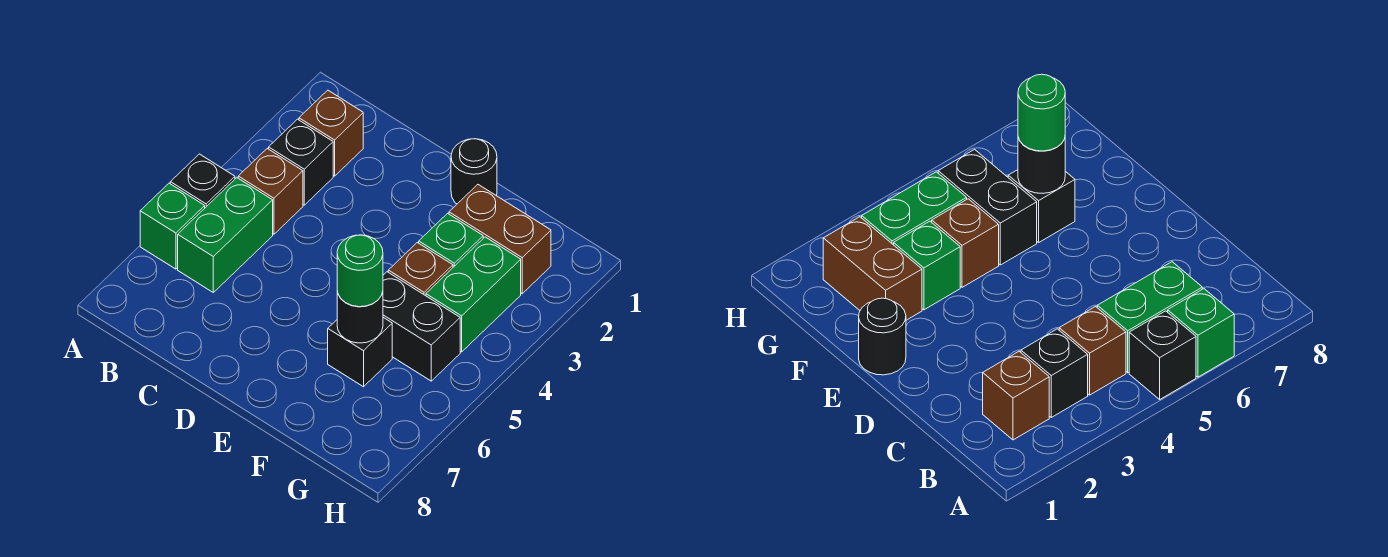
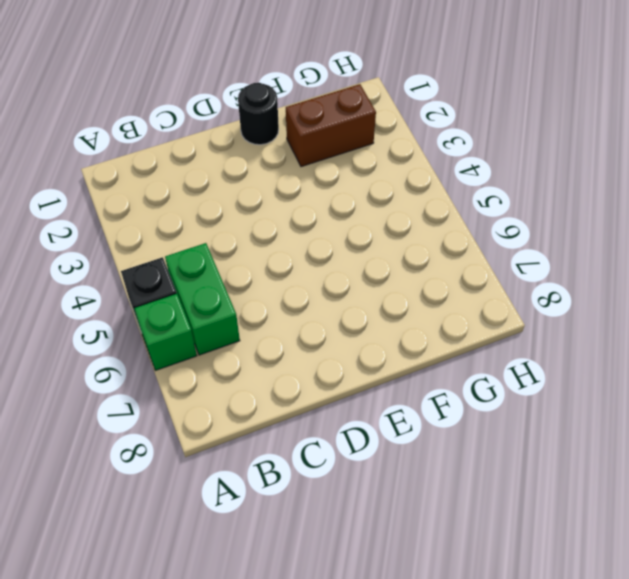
none -> brown 1x1 brick [299,90,363,176]
none -> black 1x1 brick [269,119,333,205]
none -> brown 1x1 brick [238,149,303,234]

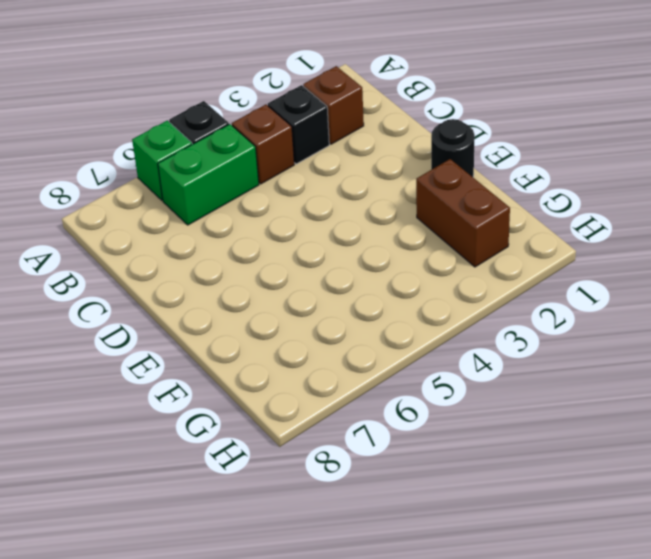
none -> green 1x1 brick [419,213,483,267]
none -> brown 1x1 brick [388,243,453,296]
none -> black 1x2 brick [383,272,460,381]

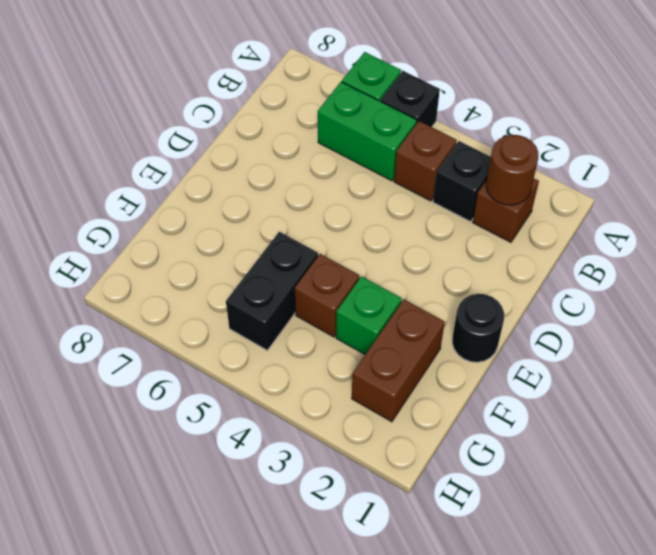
brown 1x1 round brick [486,135,538,205] -> none
none -> black 1x1 brick [328,317,392,387]
none -> green 1x2 brick [426,237,521,352]
none -> black 1x1 round brick [337,291,383,343]

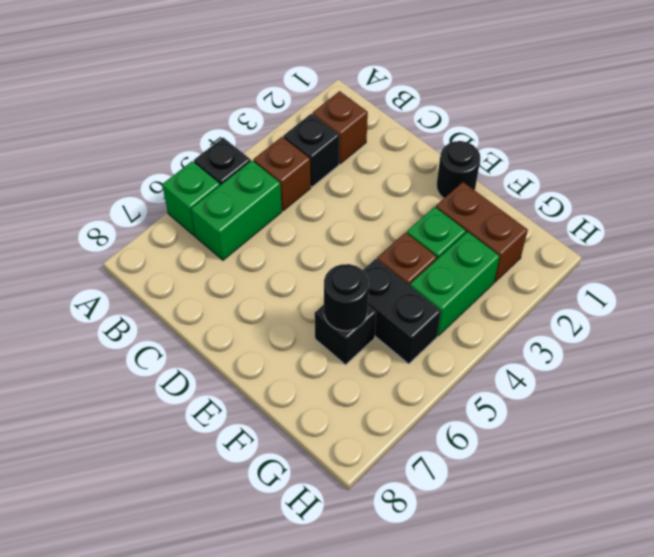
none -> green 1x1 round brick [337,235,383,307]

